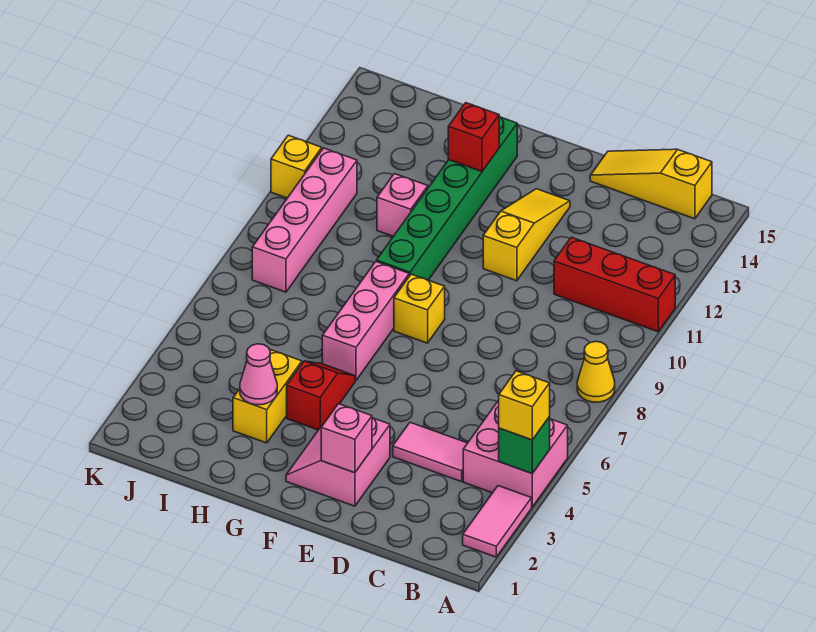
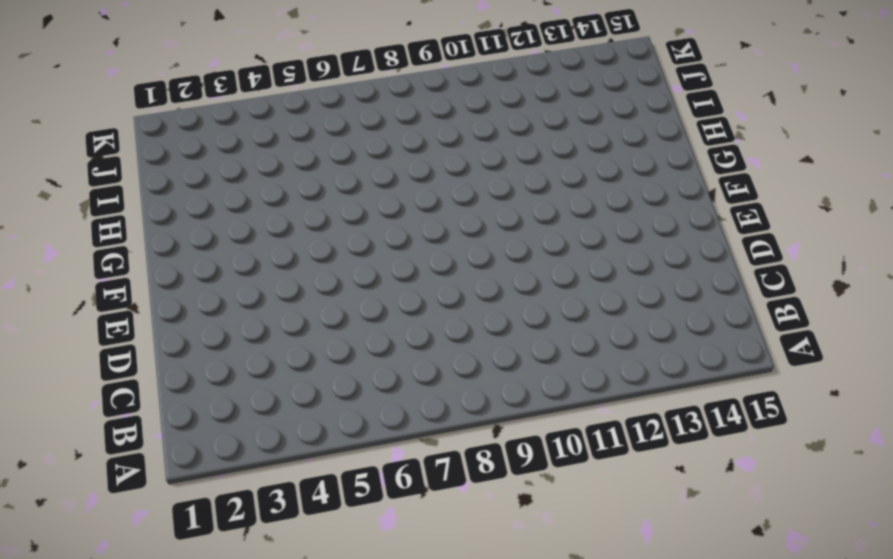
none -> pink 1x2 tile [463,486,532,557]
none -> pink 2x2 brick [463,400,568,507]
none -> yellow 1x1 cone [577,341,615,402]

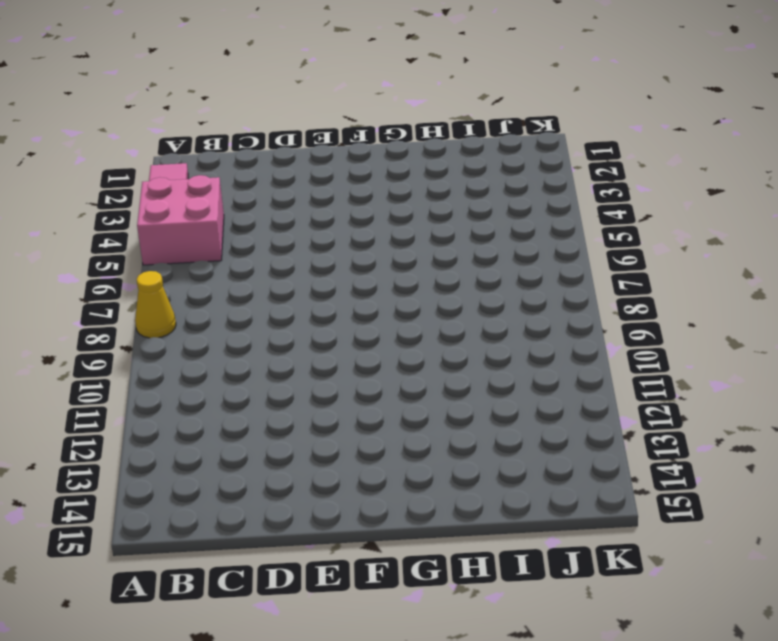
none -> red 1x3 brick [554,237,675,332]
none -> yellow 1x3 slope [590,149,712,219]
none -> pink 1x2 tile [393,422,467,482]

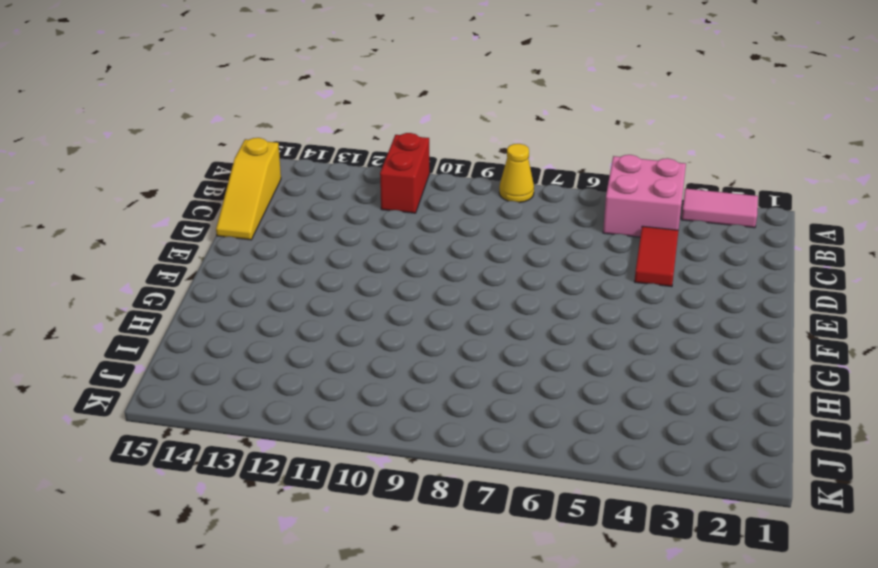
red 1x2 brick [380,133,429,213] -> red 1x3 brick [554,237,675,332]
red 1x2 tile [635,226,678,287] -> pink 1x2 tile [393,422,467,482]
none -> pink 2x2 slope [286,418,390,506]
none -> yellow 1x3 slope [483,189,570,281]
none -> yellow 1x1 brick [394,274,445,343]

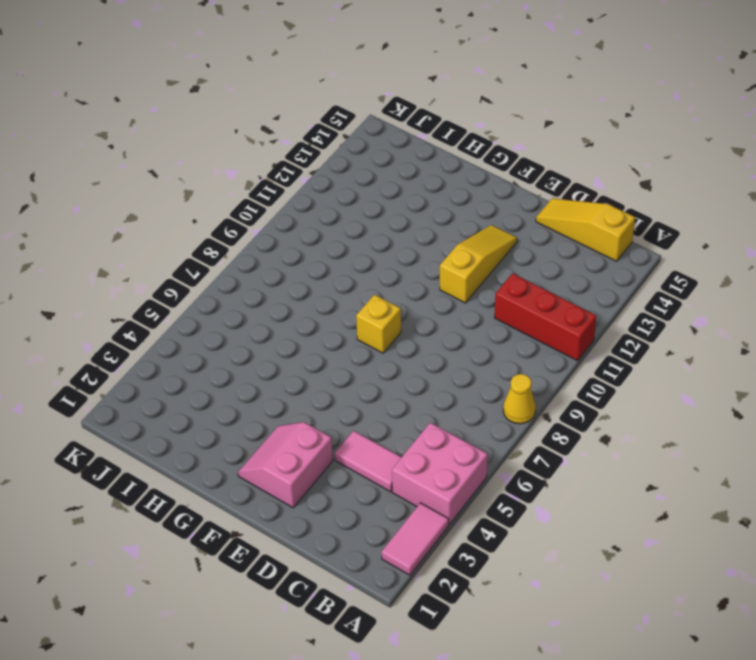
none -> red 1x2 slope [287,361,355,430]
none -> pink 1x3 brick [322,262,409,380]
none -> green 1x6 brick [376,117,517,280]

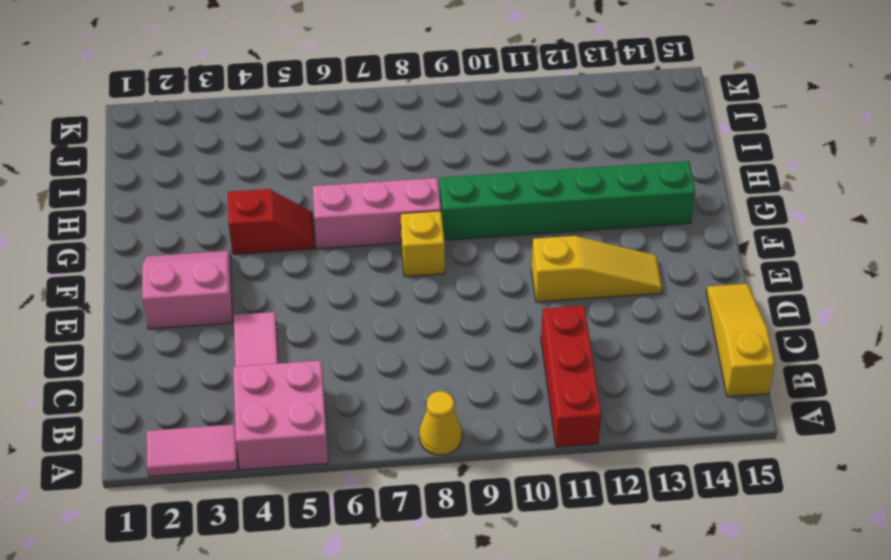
none -> yellow 1x2 brick [233,350,302,443]
none -> pink 1x1 brick [377,174,428,236]
none -> pink 1x4 brick [252,148,357,292]

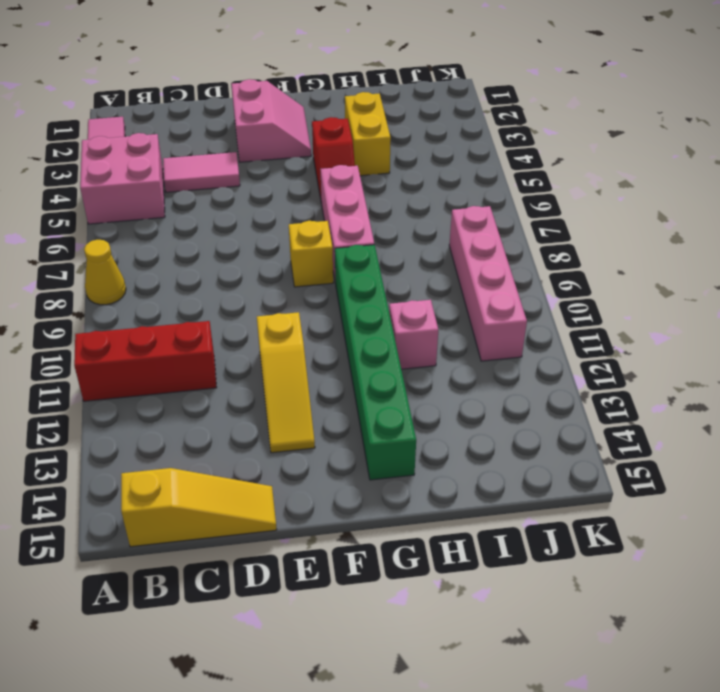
none -> yellow 1x1 brick [271,135,322,198]
none -> green 1x1 brick [499,417,550,473]
none -> pink 1x1 brick [321,404,372,473]

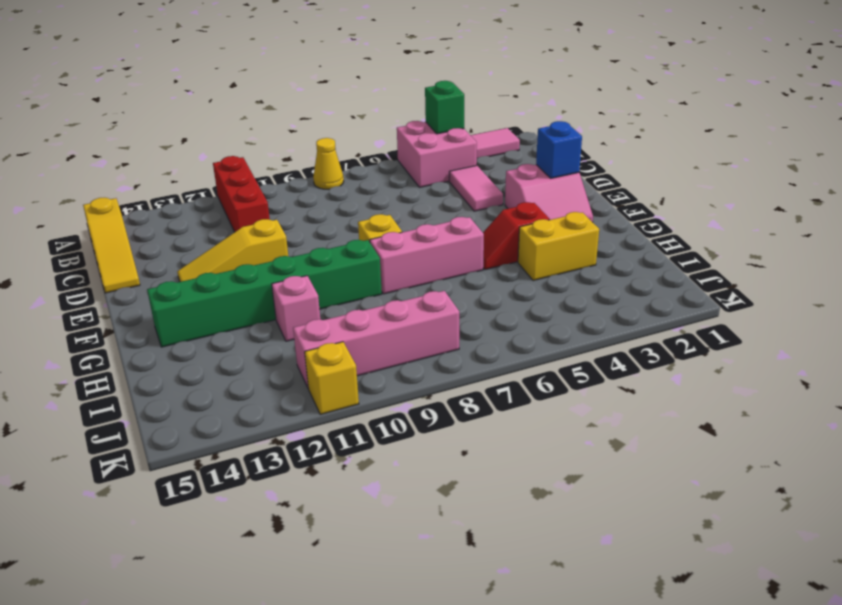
blue 1x1 brick [536,121,582,178] -> pink 1x1 brick [321,404,372,473]
none -> red 1x1 brick [448,103,499,172]
none -> pink 1x1 cone [240,344,277,405]
none -> yellow 1x1 brick [499,371,550,440]

